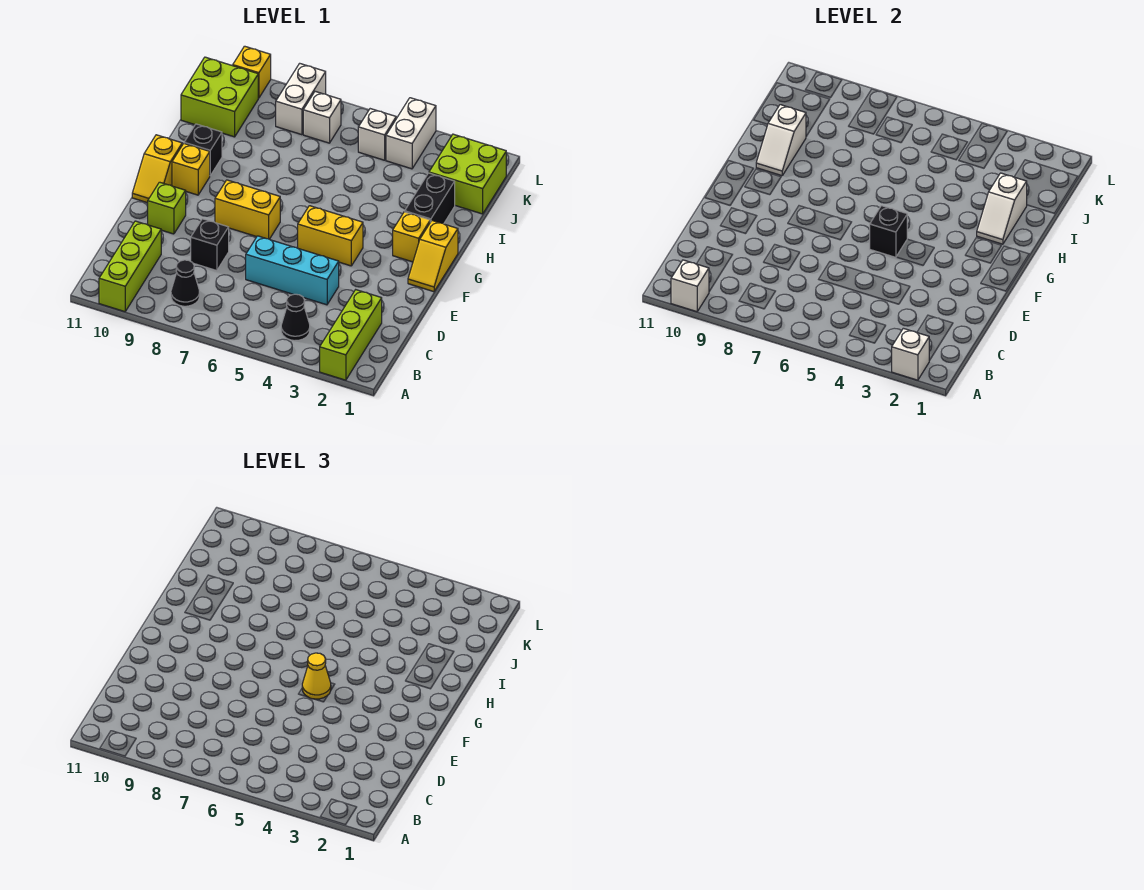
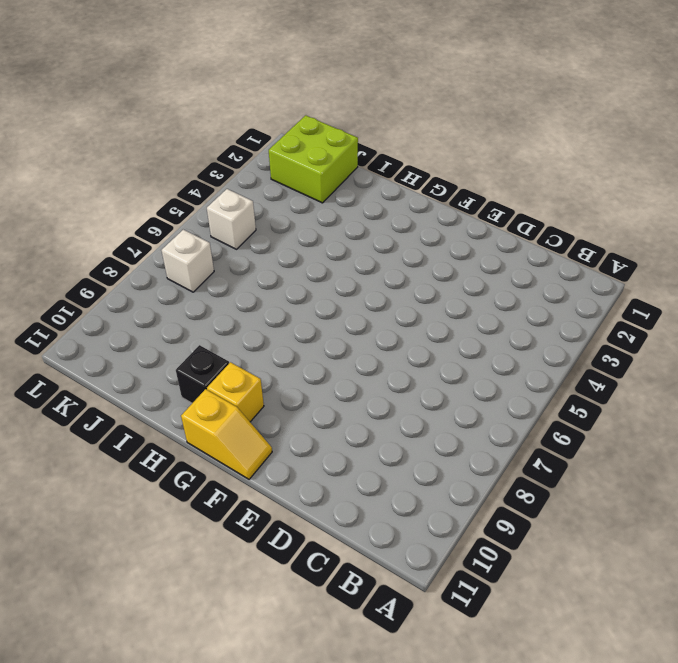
none -> lime 1x3 brick [320,290,382,380]
none -> lime 1x3 brick [99,221,161,312]
none -> black 1x1 cone [281,294,310,341]

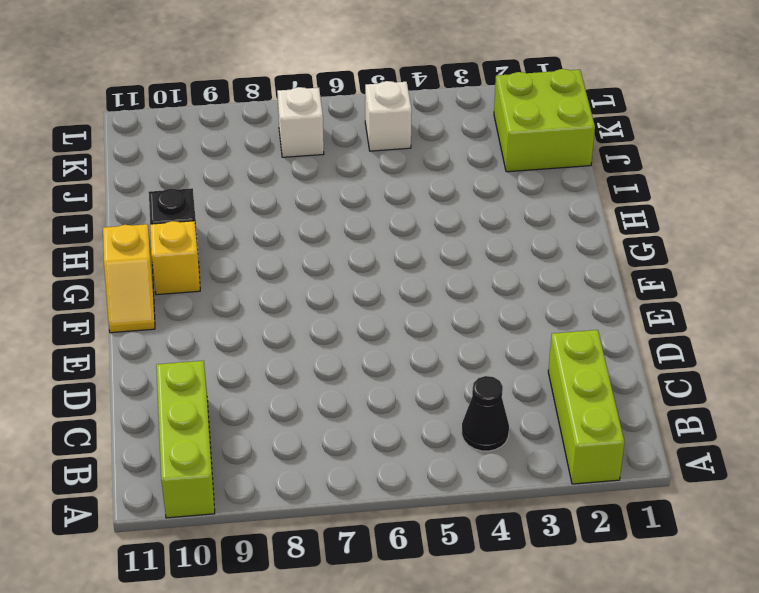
none -> black 1x1 cone [171,260,200,306]
none -> cyan 1x3 brick [246,236,339,305]
none -> black 1x1 brick [191,219,229,271]

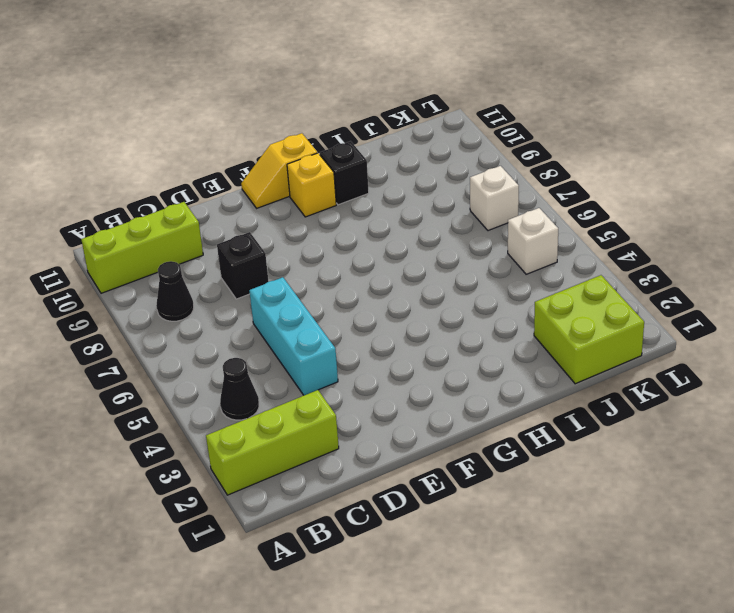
none -> lime 1x1 brick [148,182,186,234]
none -> yellow 1x2 slope [408,221,458,292]
none -> yellow 1x2 brick [298,206,363,266]

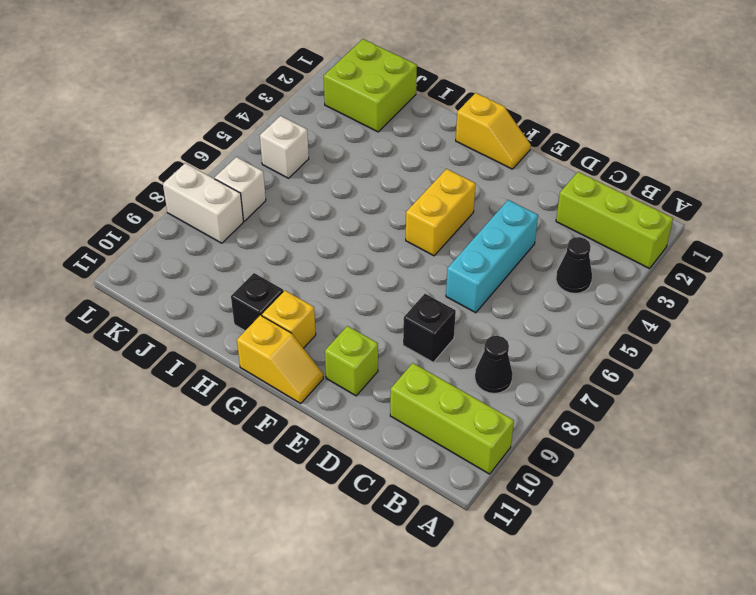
none -> yellow 1x2 brick [215,180,280,239]
none -> yellow 1x1 brick [393,212,430,262]
none -> black 1x2 brick [405,173,455,224]

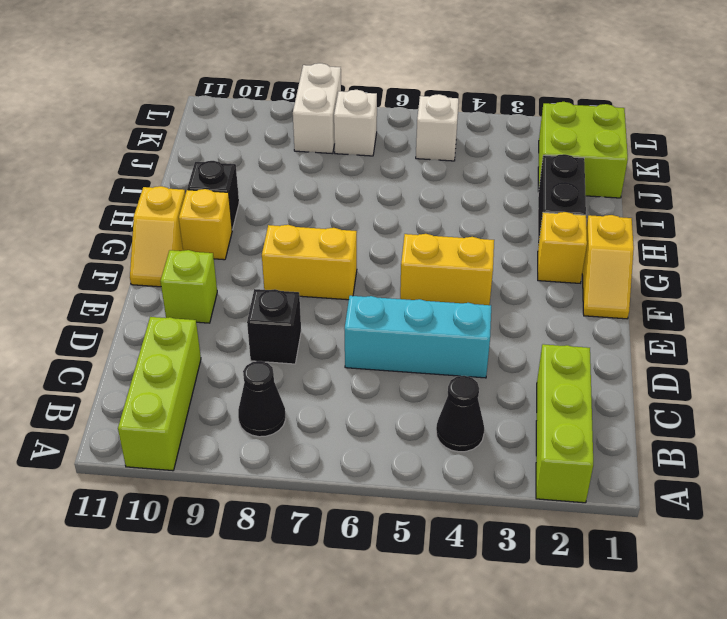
none -> lime 2x2 brick [181,57,258,137]
none -> white 1x2 brick [386,98,436,169]
none -> yellow 1x1 brick [233,46,271,98]

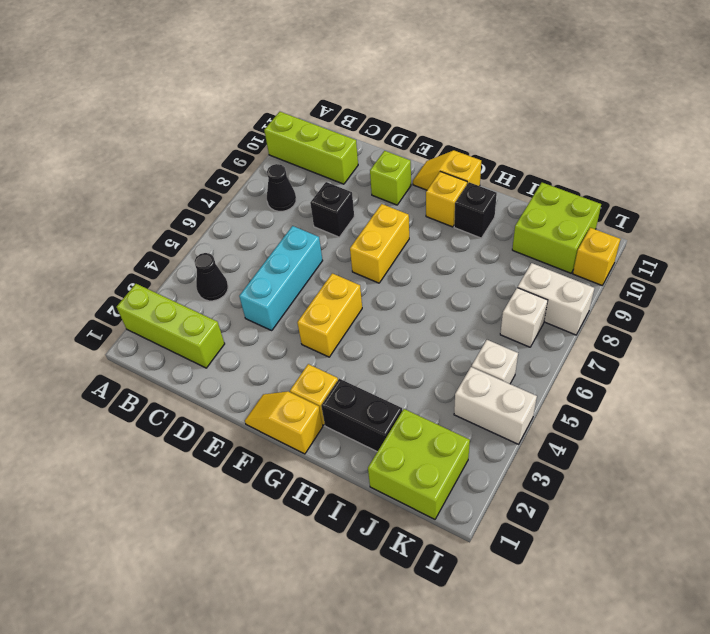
none -> white 1x1 brick [892,328,930,380]
none -> white 1x1 brick [671,260,709,312]
none -> black 1x1 brick [870,206,907,257]

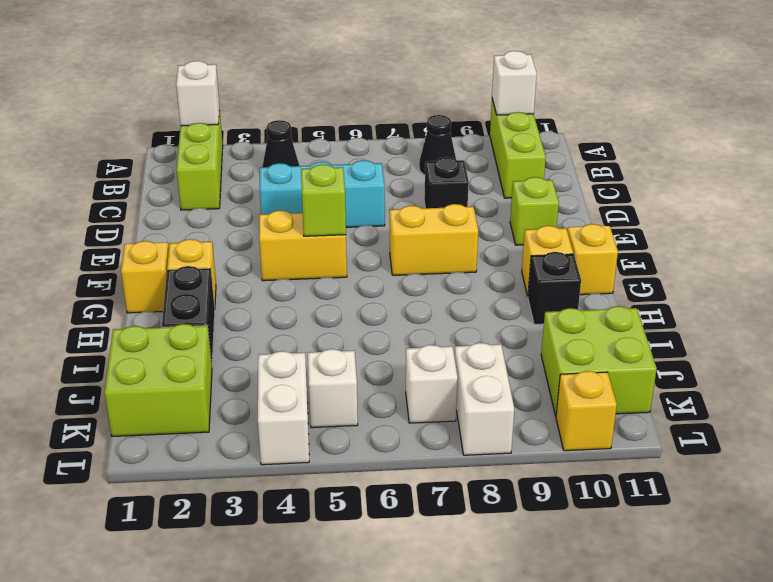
lime 1x1 brick [301,164,346,236] -> black 1x1 brick [870,206,907,257]
none -> white 1x2 slope [977,173,1027,244]
none -> white 1x2 slope [756,105,806,176]
none -> yellow 1x1 cone [302,653,331,699]

